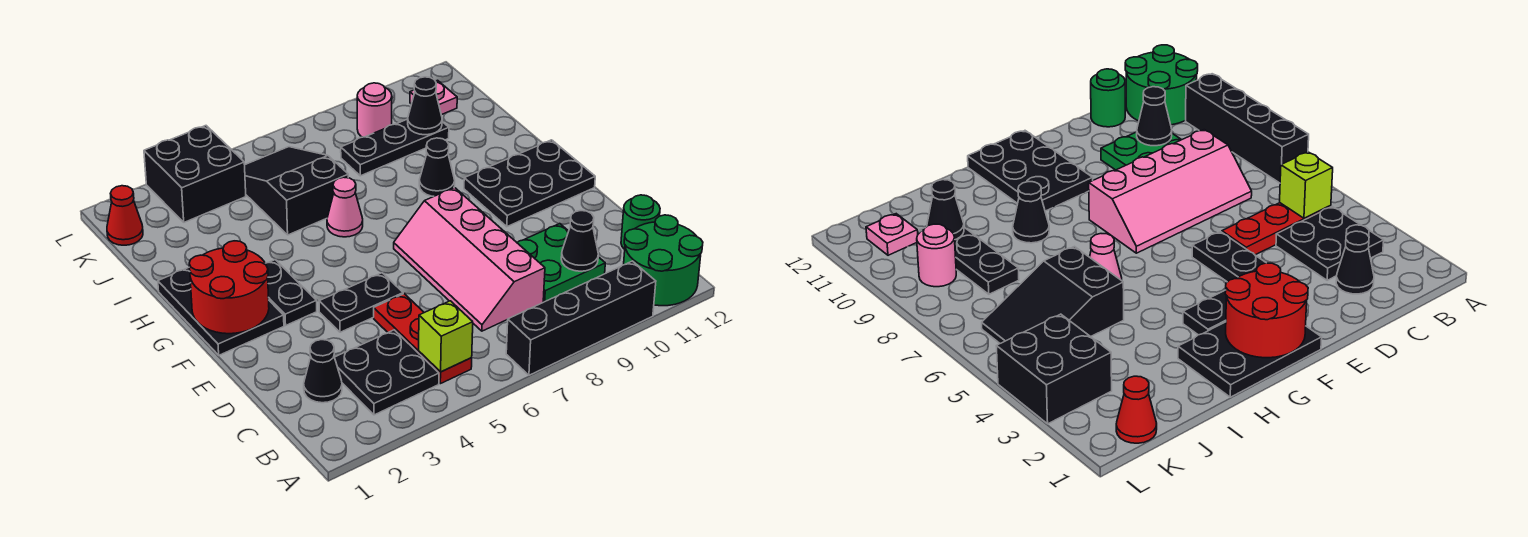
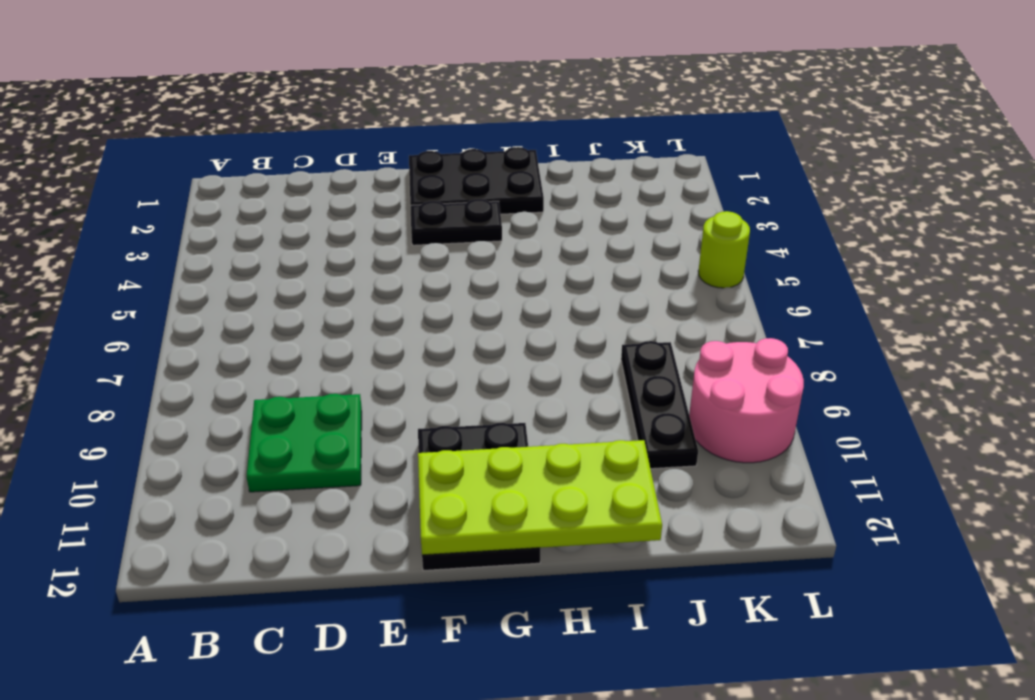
lime 2x4 plate [418,440,662,555] -> none
pink 2x2 round brick [689,338,804,463] -> pink 1x1 round brick [357,83,392,137]
lime 1x1 round brick [698,211,750,288] -> none
none -> black 1x4 brick [506,261,656,375]
none -> green 2x2 round brick [624,215,703,306]
none -> black 2x2 plate [335,330,439,415]

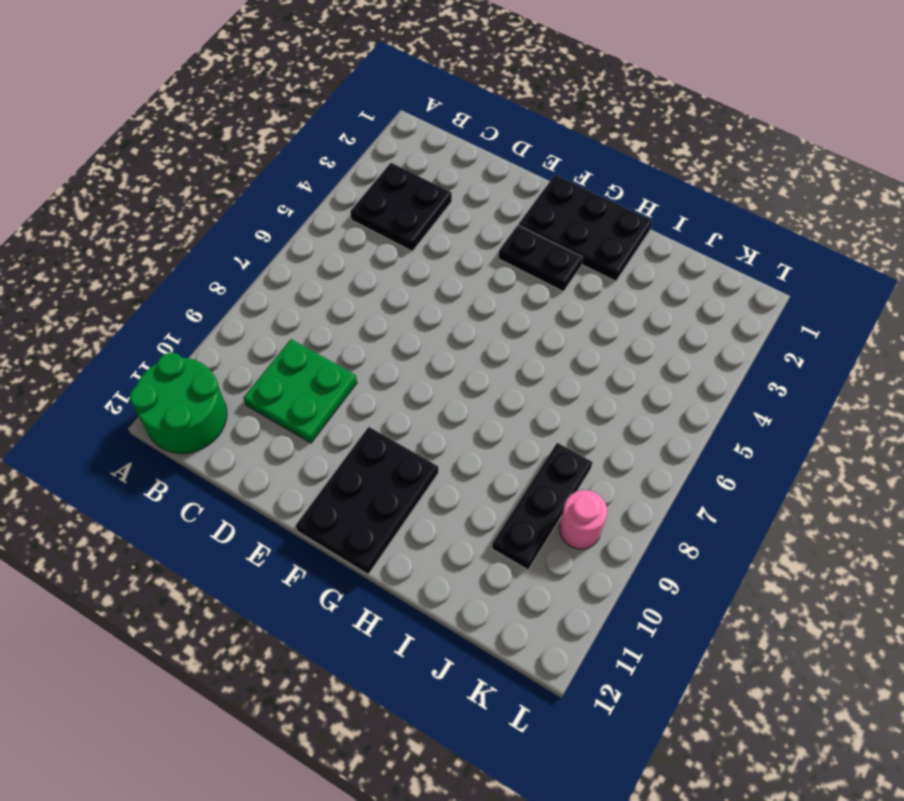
none -> black 1x4 brick [506,261,656,375]
none -> red 1x3 plate [374,294,472,384]
none -> black 1x1 cone [304,340,342,403]

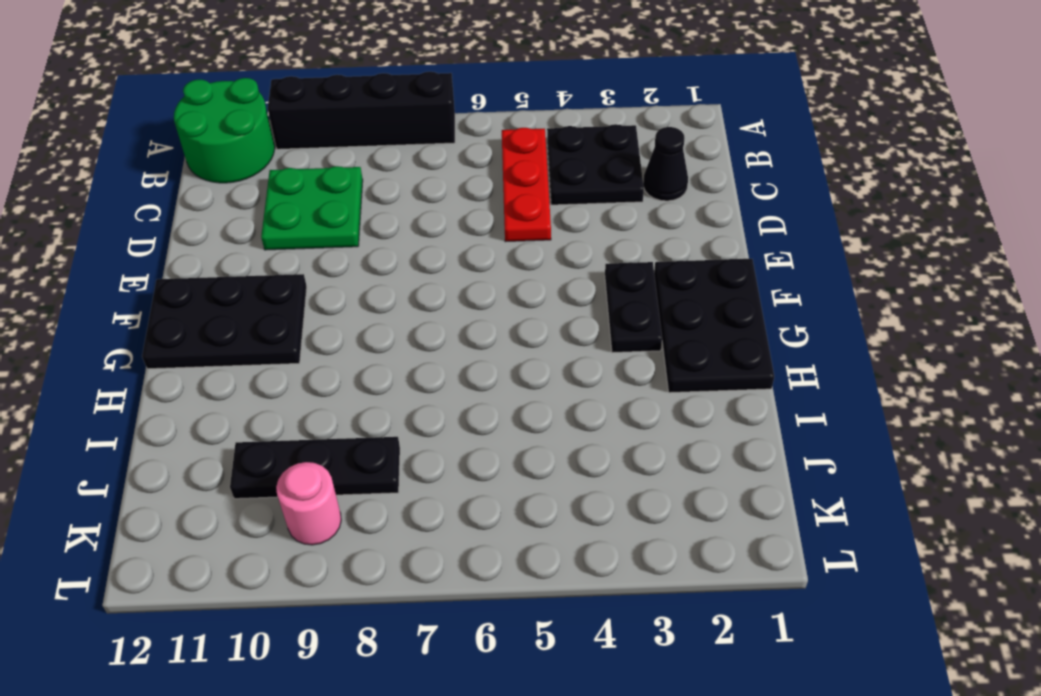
none -> pink 2x4 slope [394,188,545,331]
none -> green 1x1 round brick [621,195,660,249]
none -> black 1x2 plate [319,273,403,332]

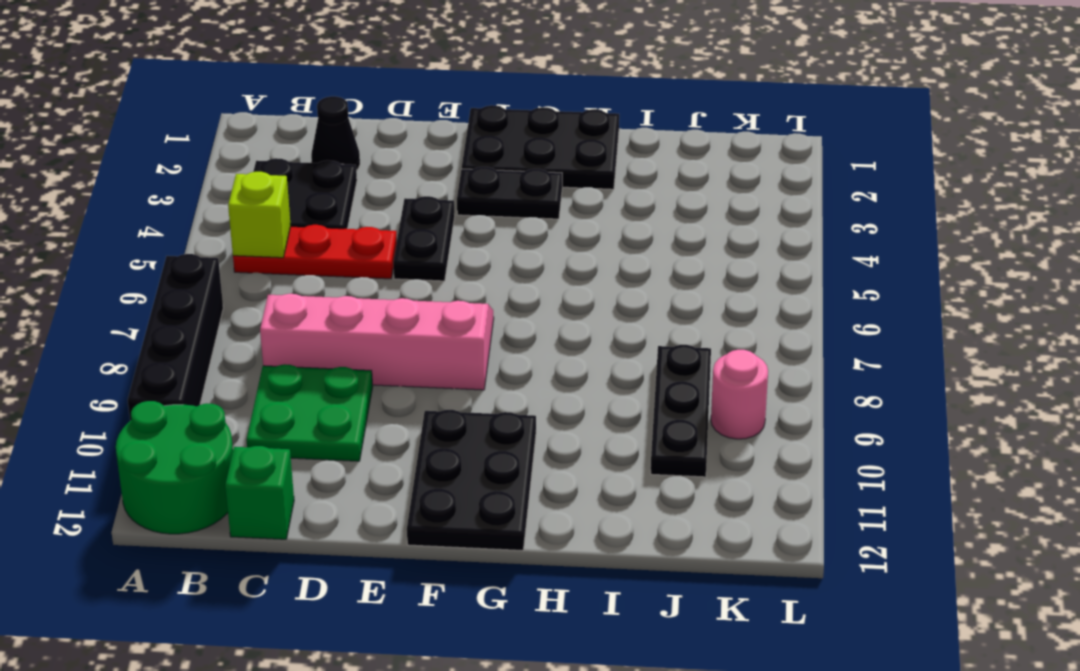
green 1x1 brick [225,446,294,539] -> green 1x1 round brick [621,195,660,249]
none -> pink 1x1 cone [327,177,363,237]
none -> black 1x1 cone [419,138,455,196]
none -> black 2x3 slope [245,147,348,235]

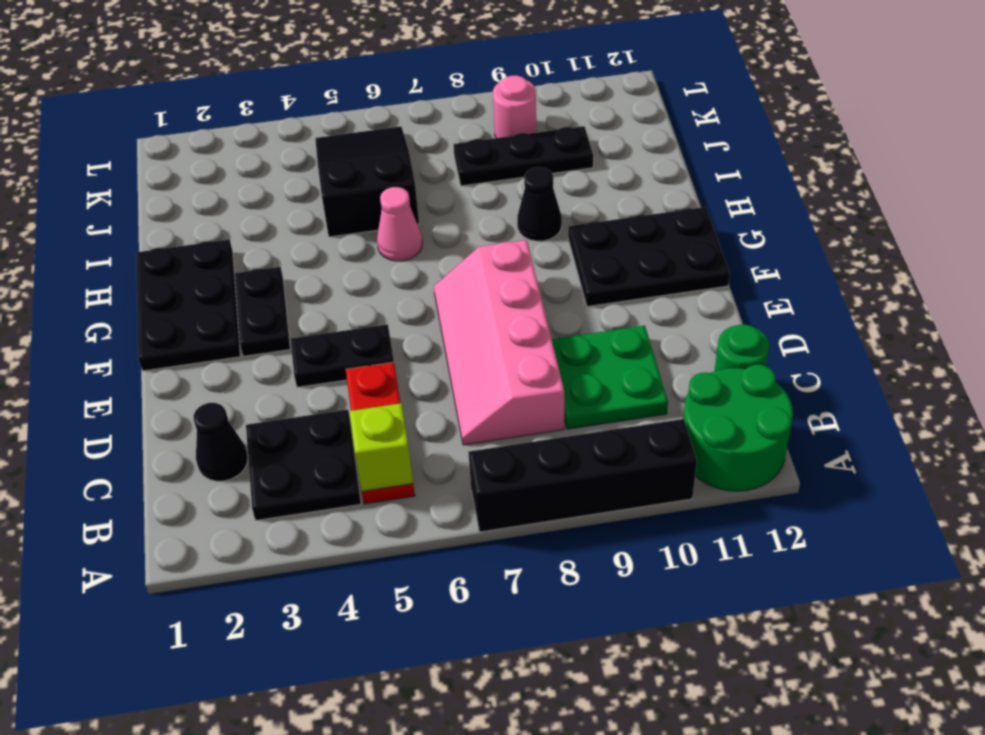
none -> red 1x1 cone [107,186,143,245]
none -> black 2x2 brick [144,126,246,222]
none -> pink 1x1 plate [410,80,457,115]

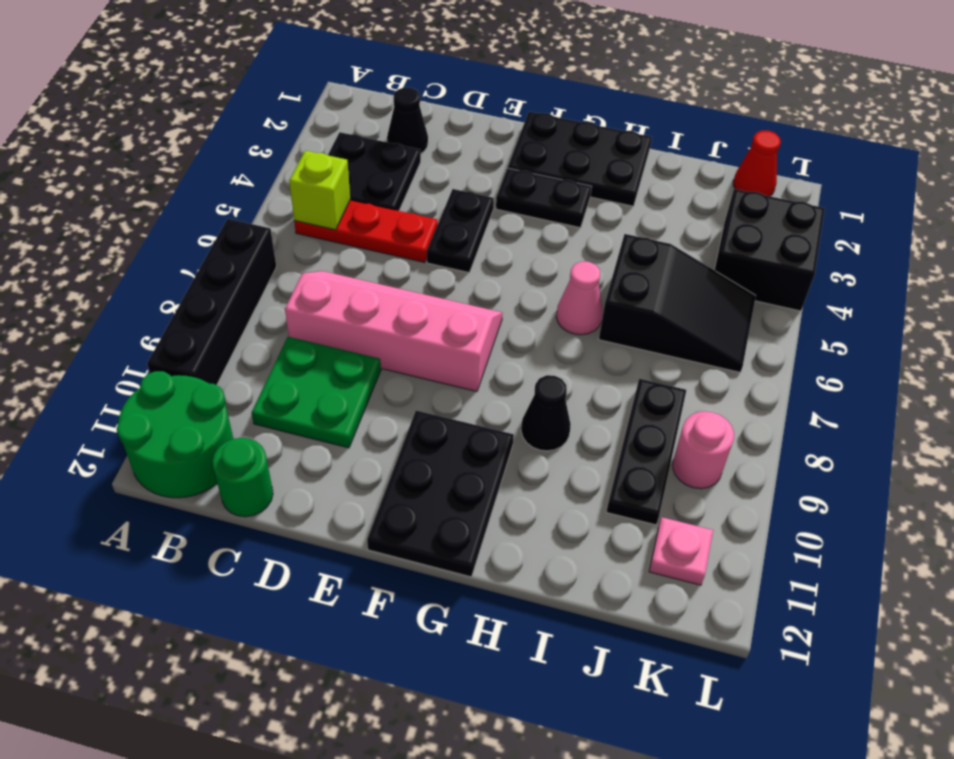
none -> black 1x1 cone [561,211,598,271]
none -> red 2x2 round brick [189,241,269,334]
none -> black 1x1 cone [408,77,442,135]

